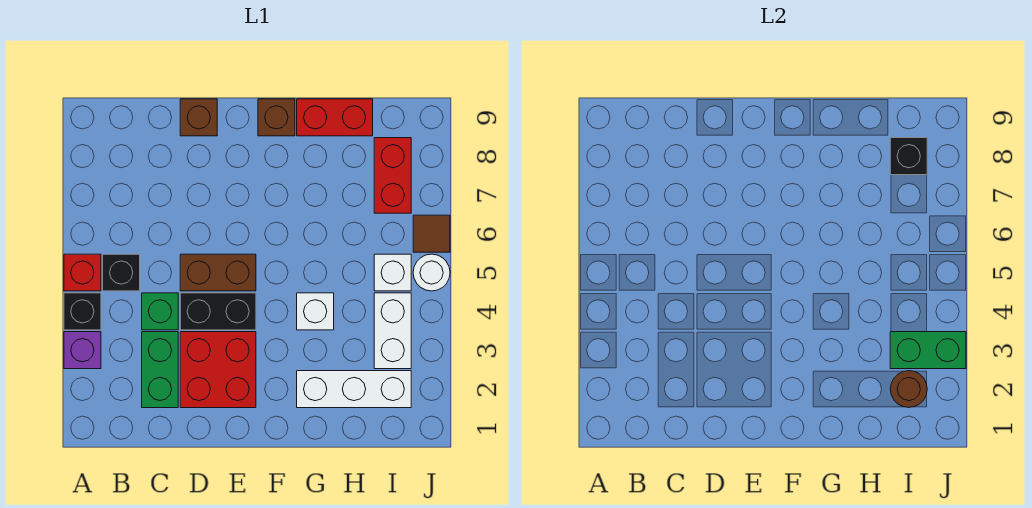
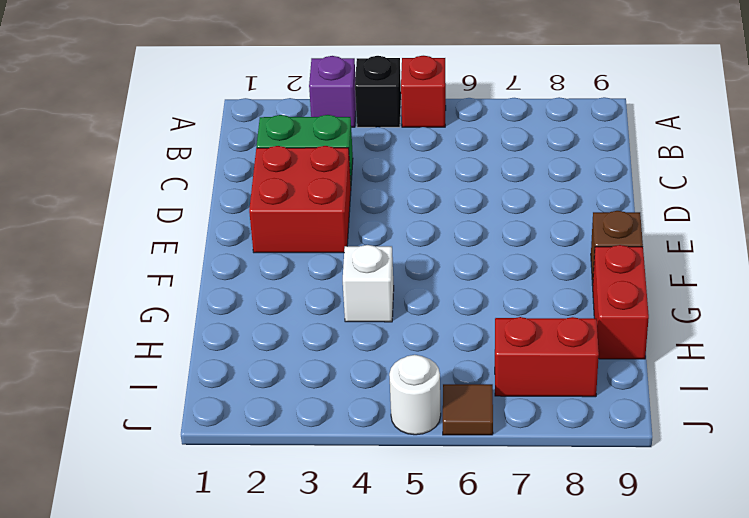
none -> black 1x1 brick [103,254,140,291]
none -> green 1x1 brick [142,293,178,330]
none -> black 1x2 brick [180,293,256,330]

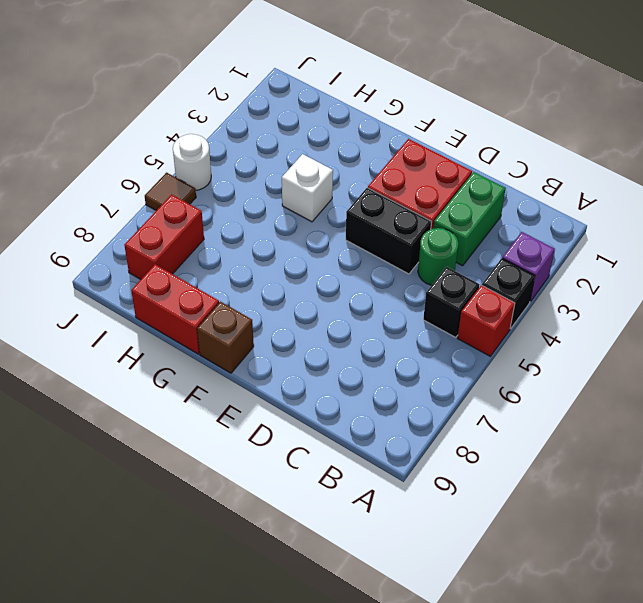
green 1x1 round brick [418,228,458,285] -> green 1x1 brick [142,293,178,330]
none -> brown 1x2 brick [180,254,256,291]
none -> brown 1x1 brick [180,99,217,136]
none -> white 1x3 brick [297,371,411,408]

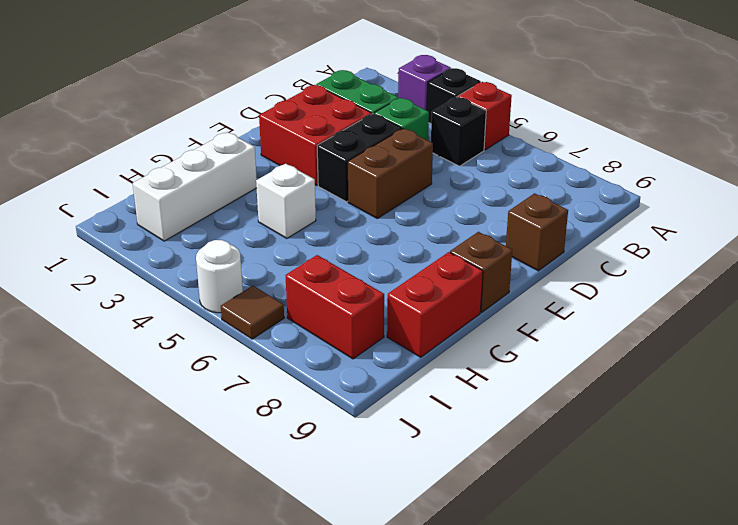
none -> white 1x2 brick [374,293,411,369]
none -> white 1x1 brick [374,254,411,291]
none -> brown 1x1 round brick [890,371,927,407]

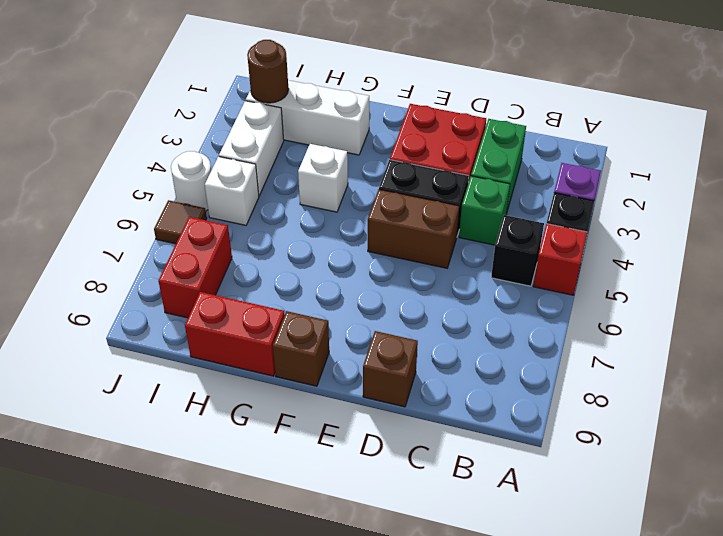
none -> green 1x2 brick [890,332,966,369]
none -> black 1x1 brick [890,138,927,175]

